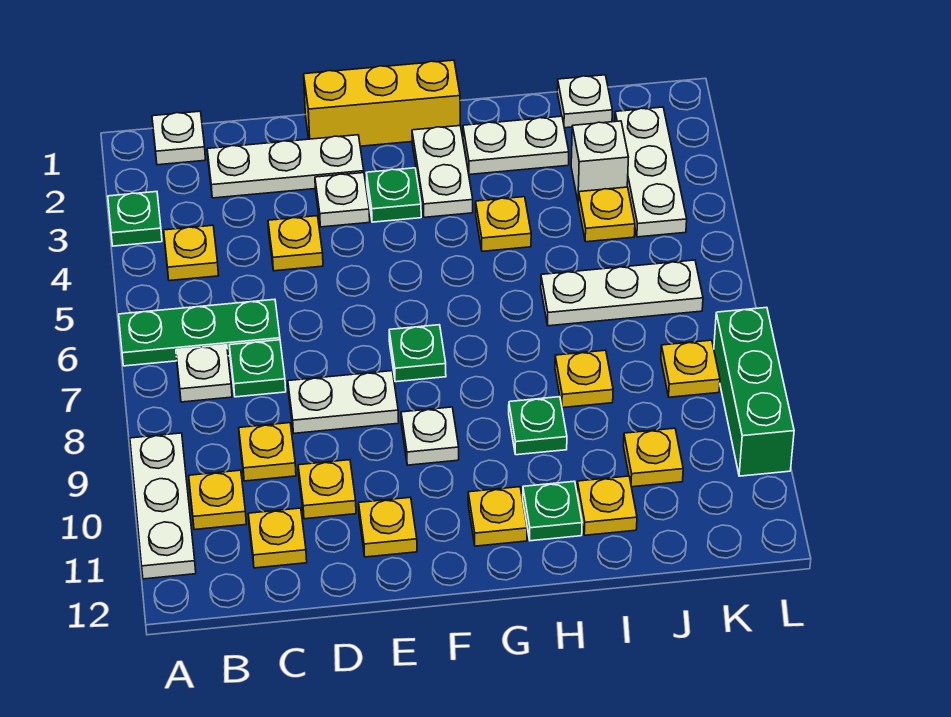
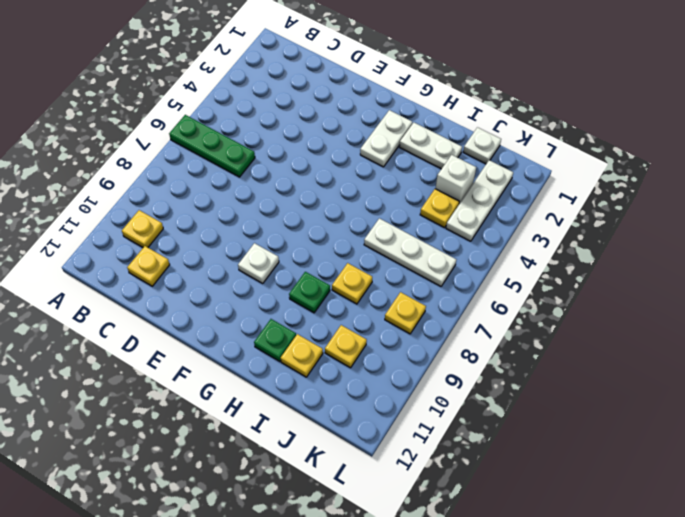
none -> green 1x1 plate [108,192,162,246]
none -> white 1x3 plate [130,433,196,579]
none -> white 1x1 plate [152,111,206,165]
none -> yellow 1x1 plate [164,225,219,281]

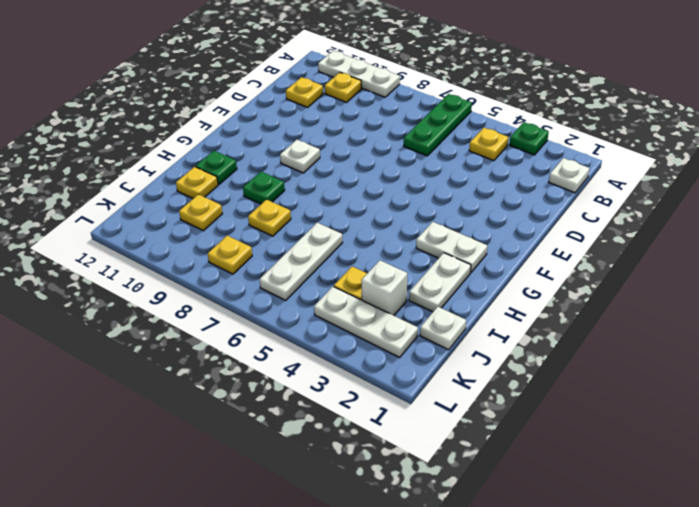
none -> white 1x1 plate [176,345,232,402]
none -> white 1x3 plate [207,135,364,198]
none -> green 1x1 plate [229,340,286,397]
none -> yellow 1x1 plate [239,423,296,481]

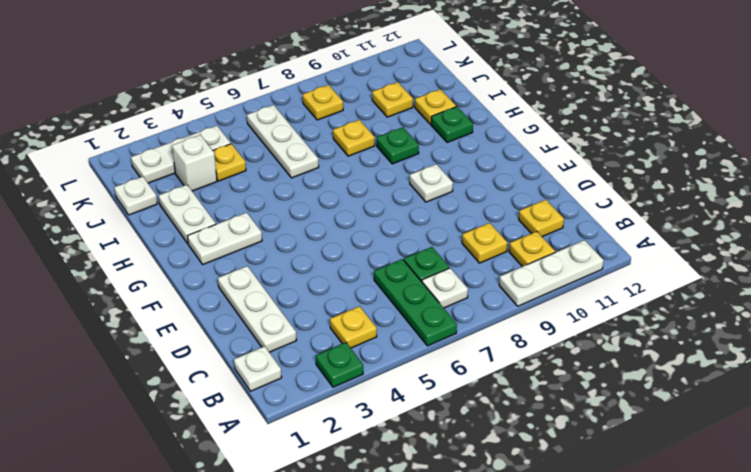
none -> yellow 1x1 plate [268,216,323,271]
none -> white 1x2 plate [288,371,399,433]
none -> yellow 1x1 plate [298,460,356,519]
none -> yellow 1x3 brick [304,60,460,146]

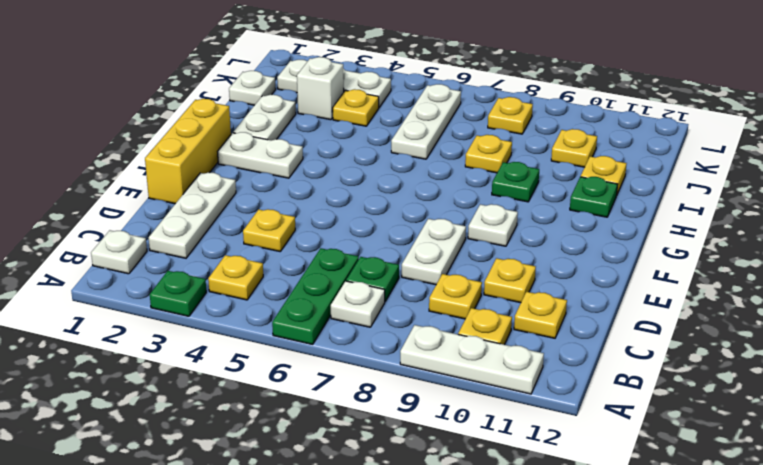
none -> white 1x1 plate [315,173,370,227]
none -> yellow 1x1 plate [359,497,417,557]
none -> green 1x1 plate [367,168,421,222]
none -> green 1x1 plate [389,325,446,382]

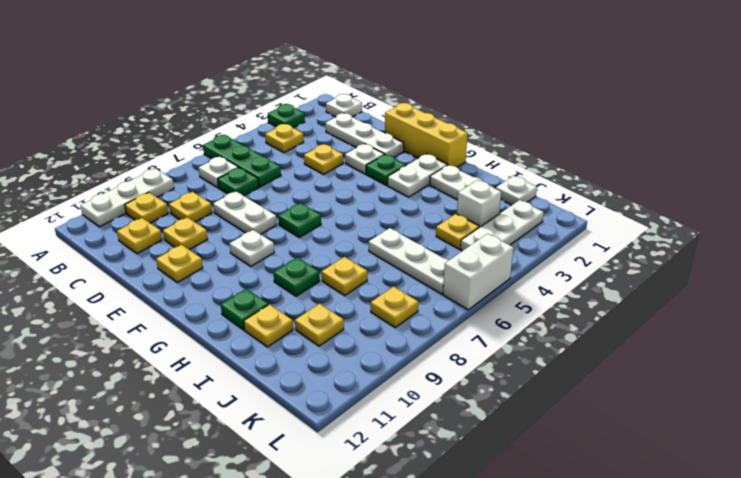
white 1x2 brick [443,234,513,310] -> none
none -> yellow 1x1 plate [468,487,527,546]
none -> yellow 1x1 plate [476,197,531,251]
none -> green 1x3 brick [714,307,794,476]

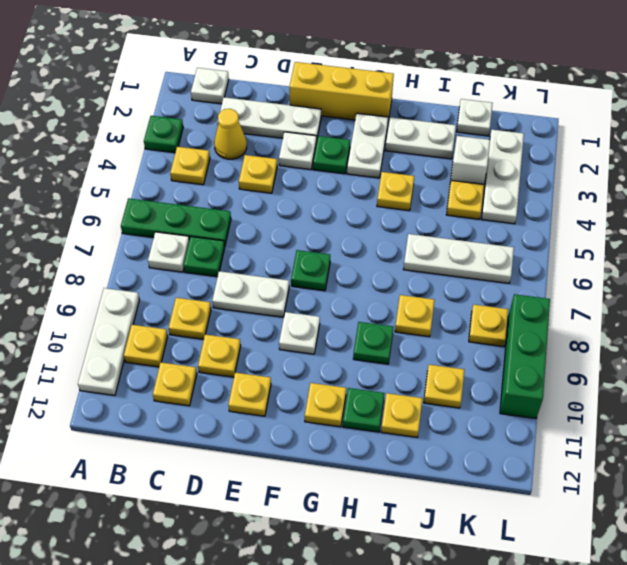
yellow 1x1 cone [214,109,247,159] -> none

